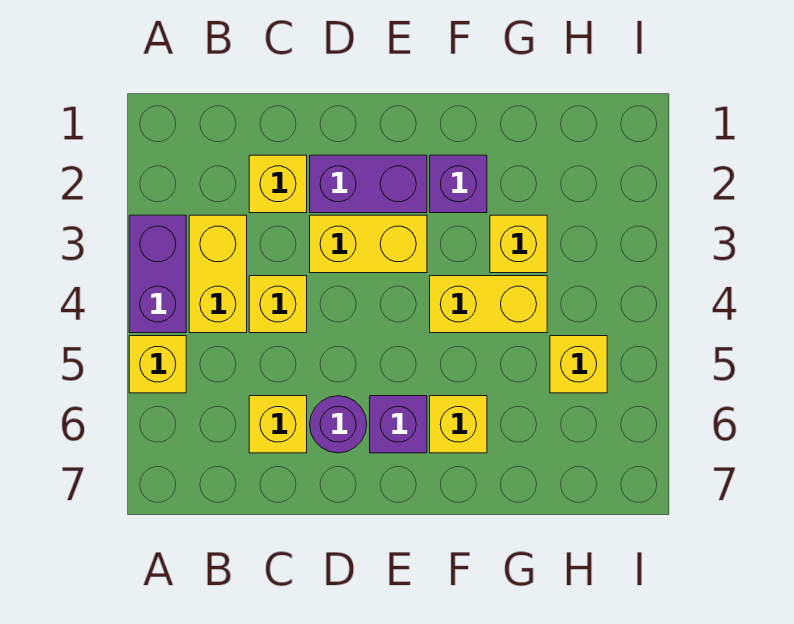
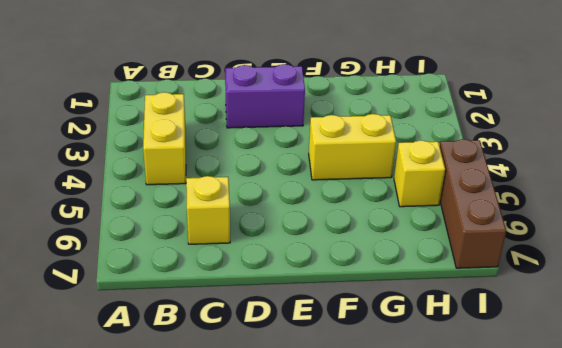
brown 1x3 brick [440,139,506,268] -> none
none -> purple 1x2 brick [129,215,186,333]
none -> yellow 1x1 brick [129,336,186,393]
none -> yellow 1x1 brick [249,155,307,213]

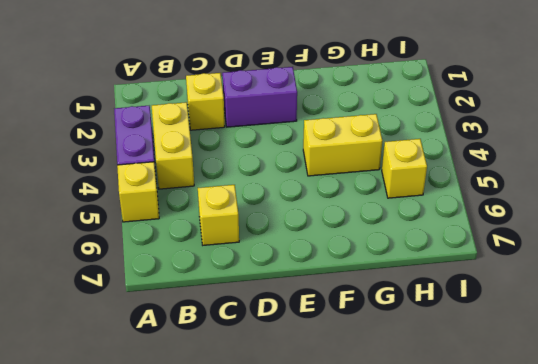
none -> yellow 1x1 brick [249,276,307,333]
none -> yellow 1x2 brick [310,215,427,273]
none -> purple 1x1 round brick [310,396,367,453]

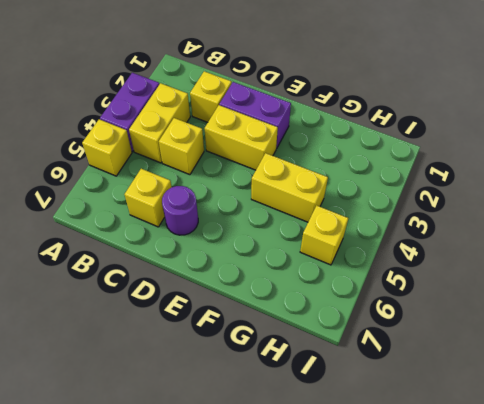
none -> purple 1x1 brick [370,396,427,453]
none -> purple 1x1 brick [430,155,487,213]
none -> yellow 1x1 brick [430,396,487,453]

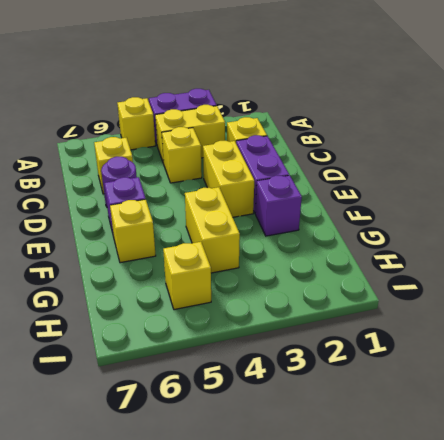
none -> yellow 1x1 brick [490,215,547,273]

